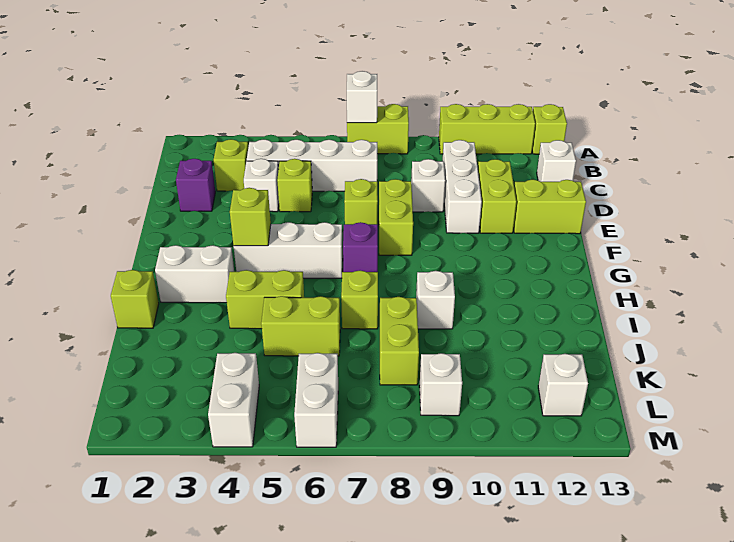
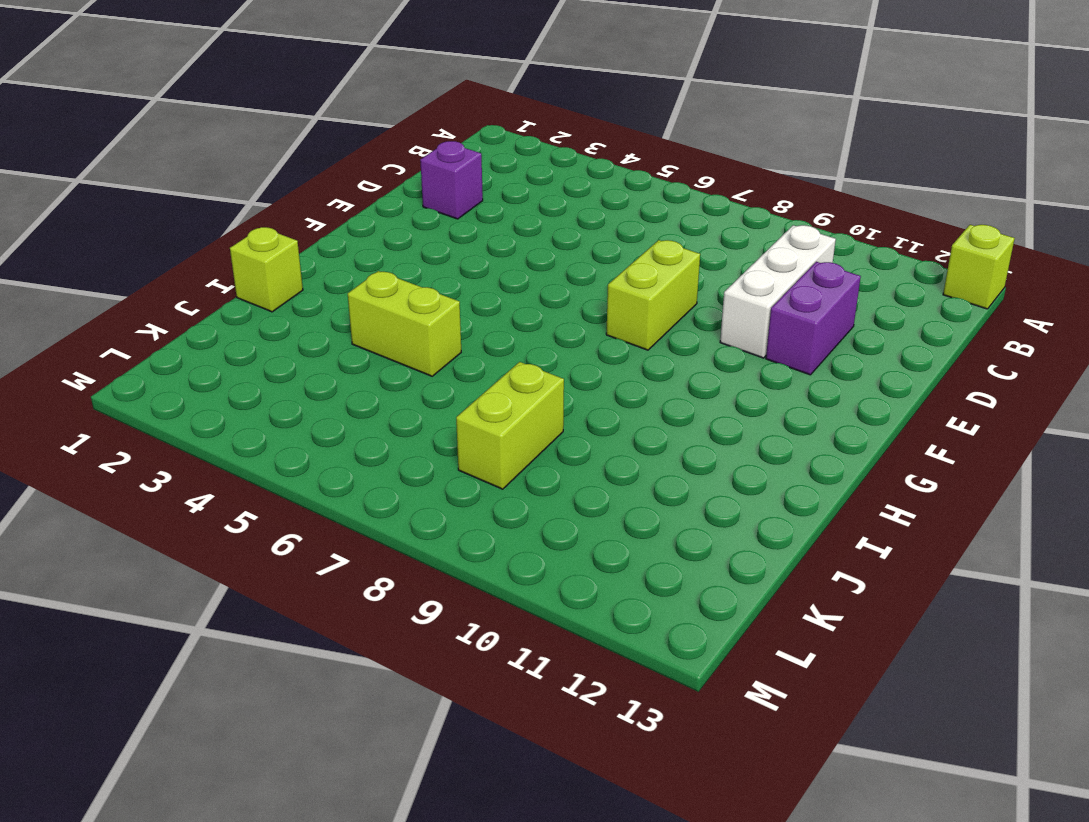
purple 1x2 brick [766,262,861,375] -> lime 1x2 brick [478,159,516,233]
none -> lime 1x2 brick [347,104,409,154]
none -> lime 1x3 brick [439,104,535,154]
none -> lime 1x1 brick [214,139,248,191]
none -> white 1x4 brick [247,139,377,191]

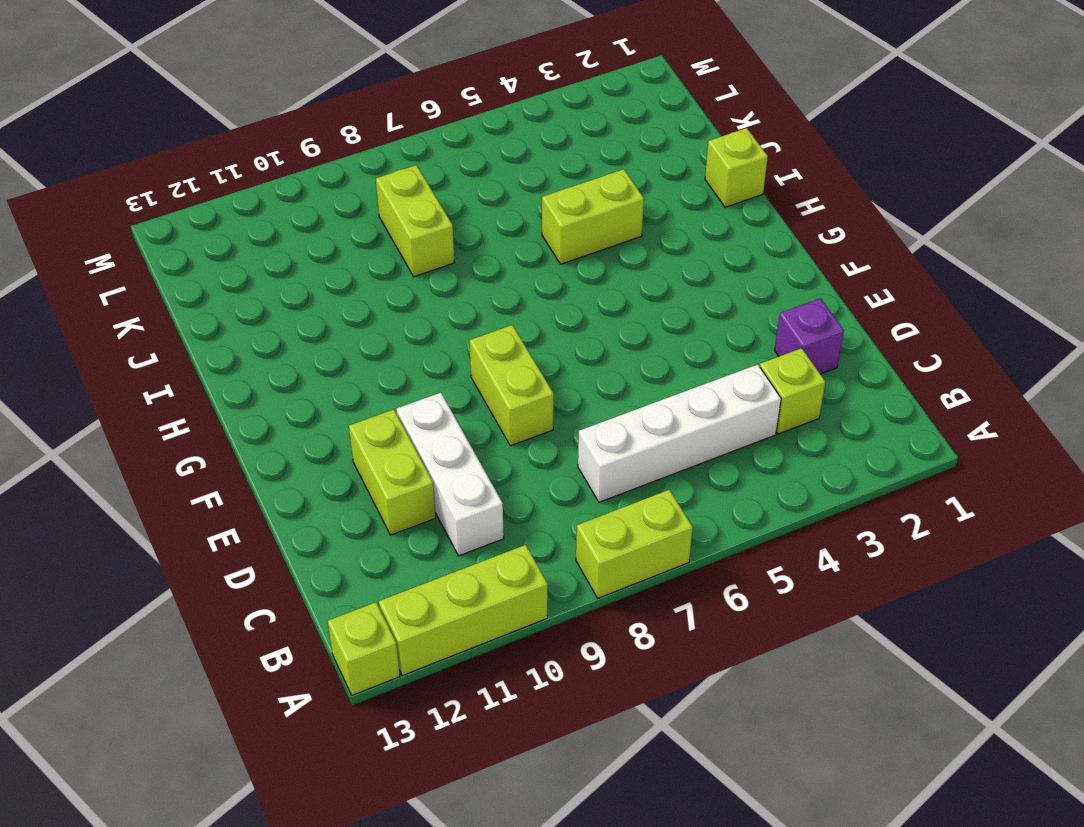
none -> white 1x1 brick [537,140,576,182]
none -> white 1x1 brick [244,159,279,212]
none -> lime 1x1 brick [277,159,312,212]
none -> white 1x1 brick [411,159,445,212]

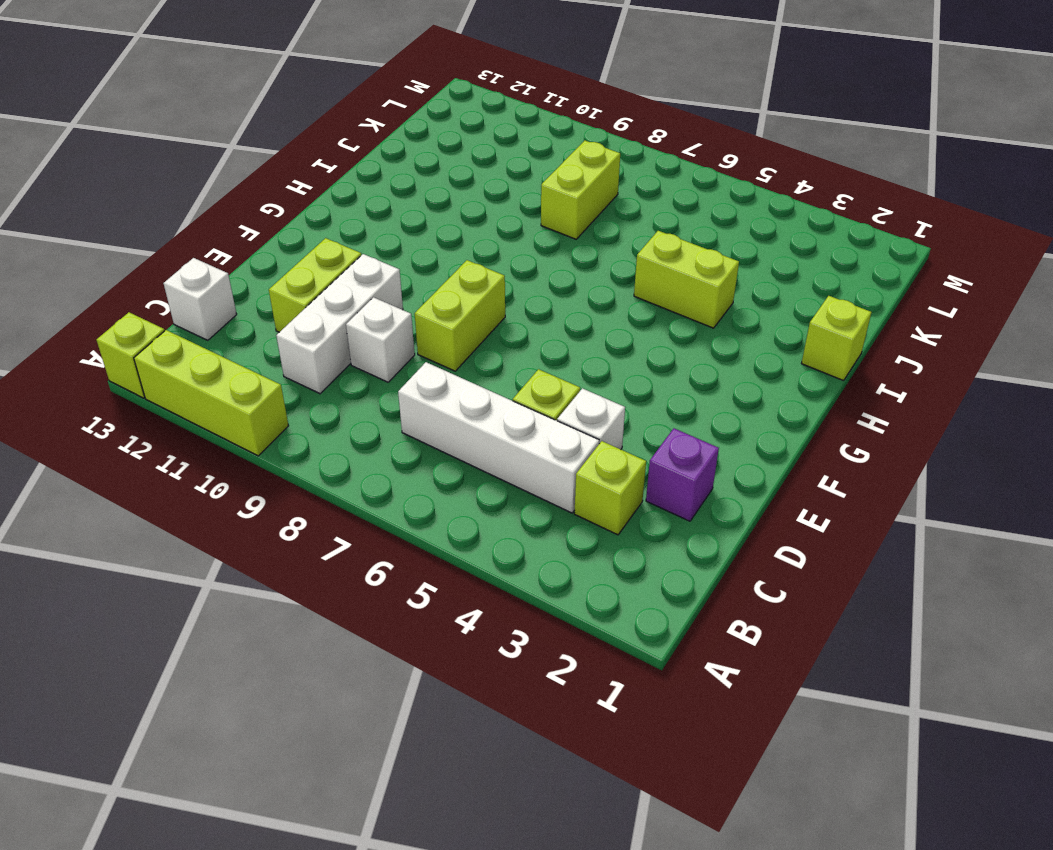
none -> lime 1x2 brick [347,104,409,154]
none -> lime 1x1 brick [344,179,378,224]
none -> lime 1x2 brick [513,179,586,234]
none -> white 1x3 brick [234,222,343,278]

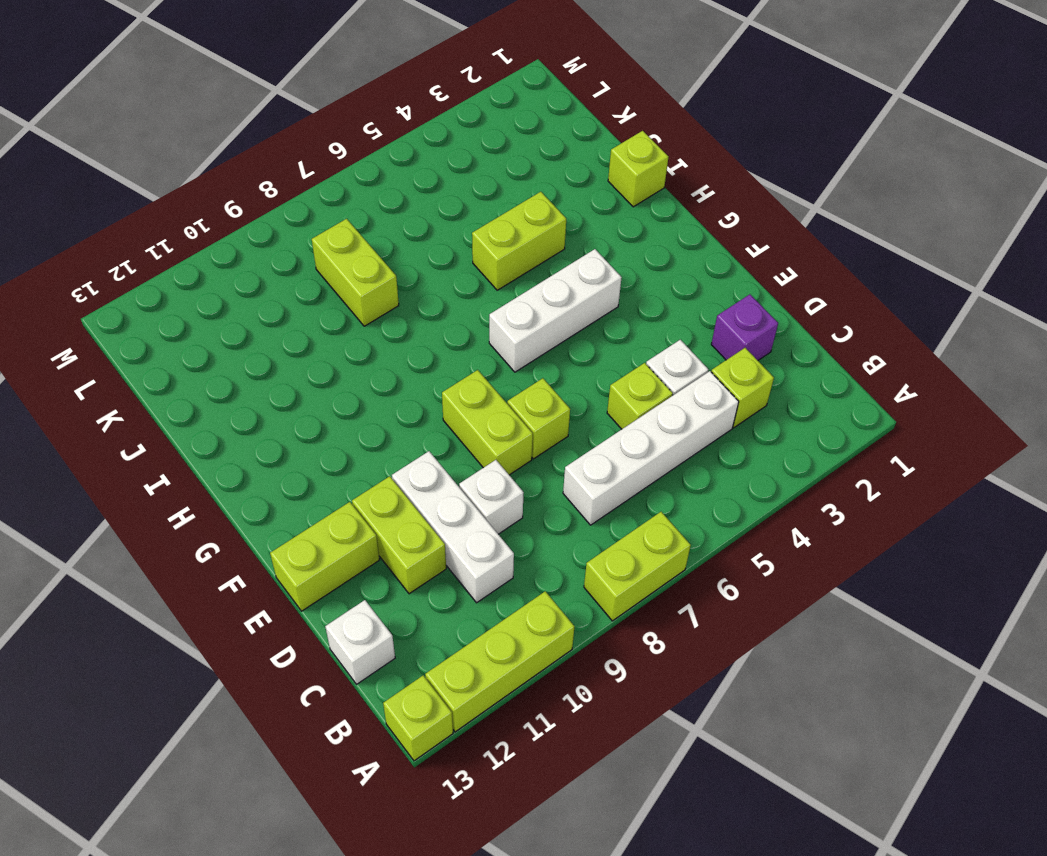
none -> purple 1x1 brick [343,222,378,272]
none -> white 1x2 brick [155,245,234,303]
none -> lime 1x1 brick [341,271,378,329]
none -> white 1x1 brick [416,271,455,329]

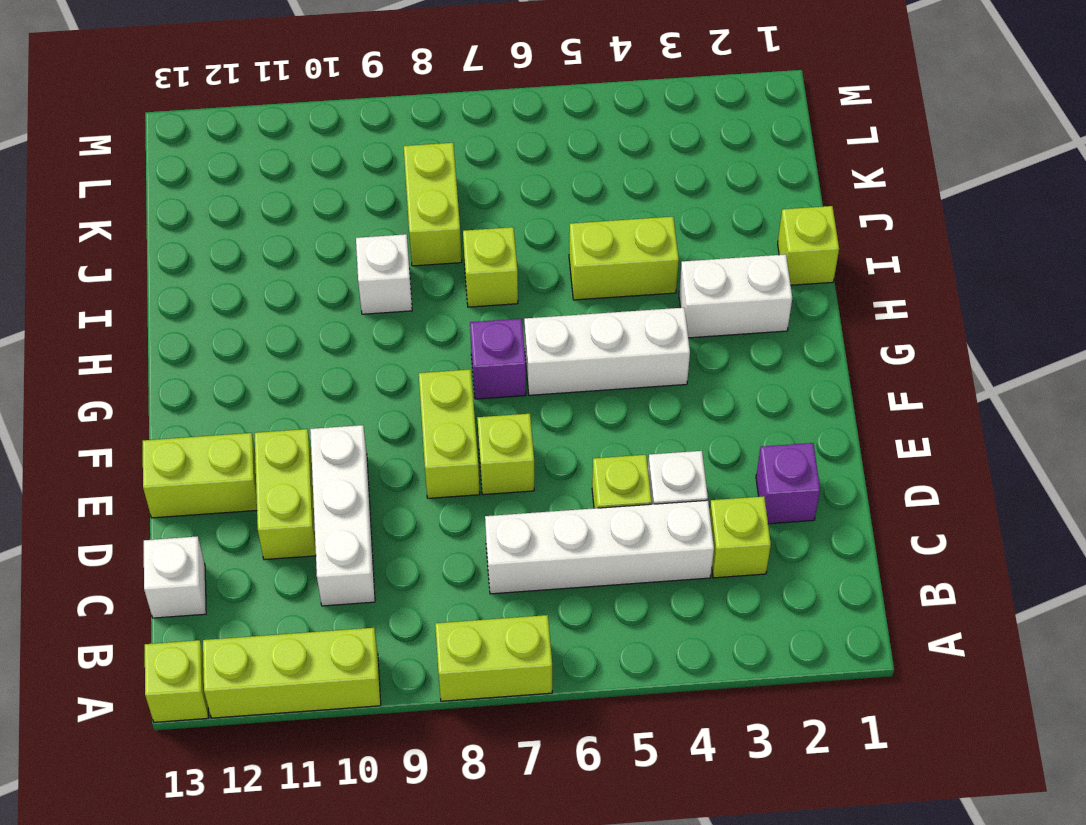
none -> white 1x1 brick [411,159,445,212]
none -> lime 1x2 brick [261,296,340,356]
none -> white 1x2 brick [208,353,259,447]
none -> white 1x2 brick [294,353,338,447]

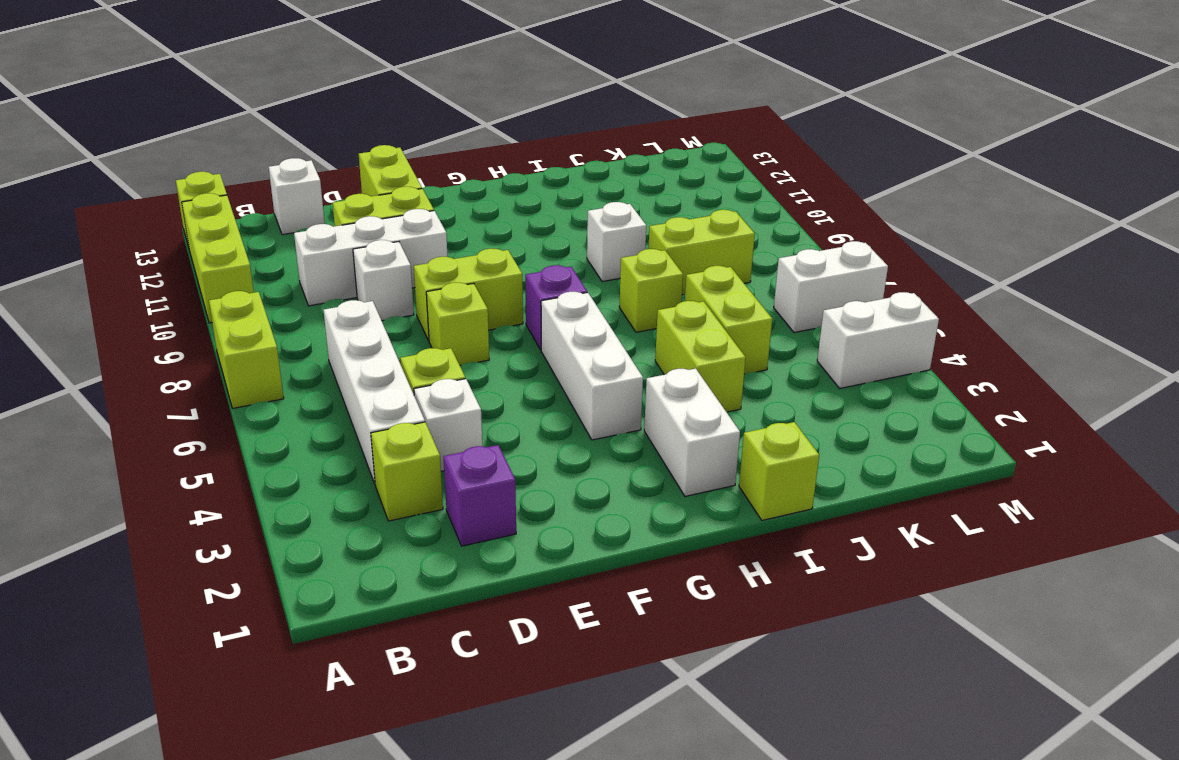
none -> white 1x1 brick [419,353,462,416]
none -> white 1x1 brick [538,354,588,416]
none -> white 1x1 brick [347,71,377,123]
none -> lime 1x1 brick [230,188,271,246]

